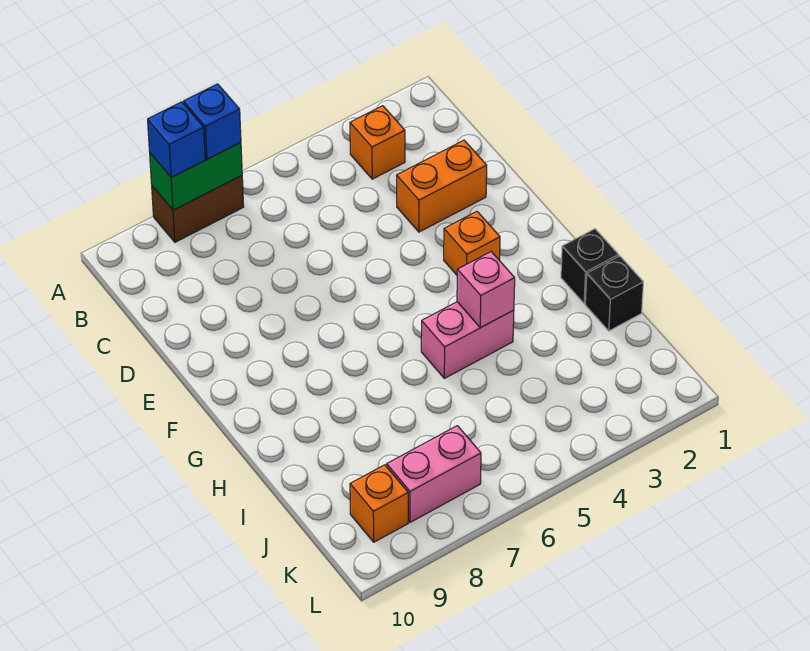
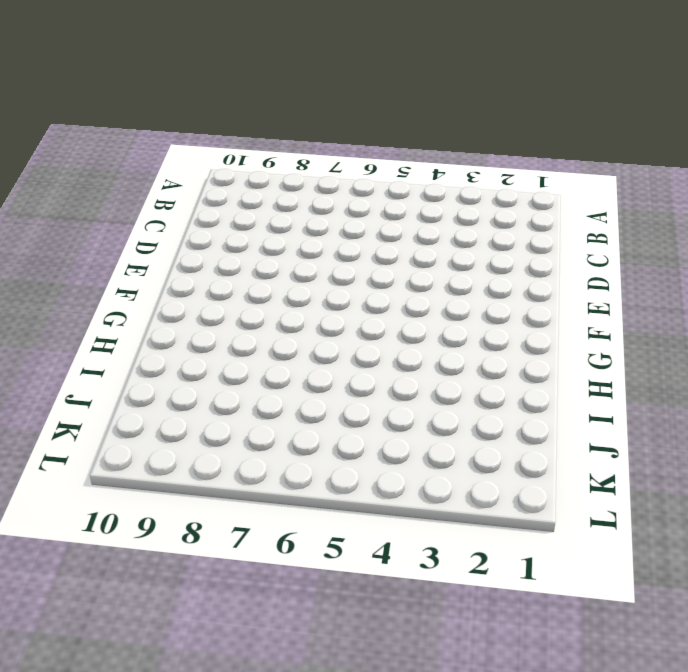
none -> brown 1x2 brick [152,176,244,242]
none -> orange 1x1 brick [350,106,405,179]
none -> orange 1x2 brick [397,140,487,232]

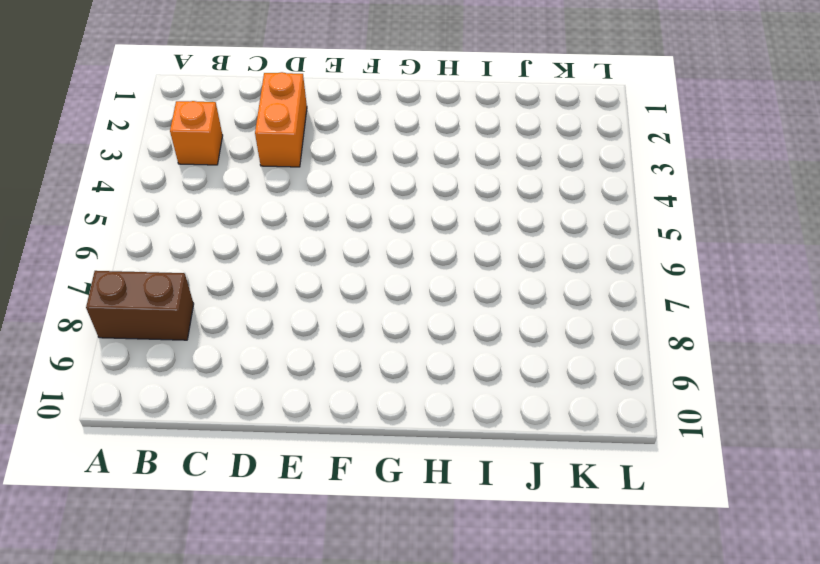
brown 1x2 brick [86,271,194,340] -> brown 1x2 brick turned to [152,176,244,242]
none -> orange 1x1 brick [444,212,500,275]
none -> black 1x1 brick [561,229,619,304]
none -> pink 1x2 brick [421,302,514,378]

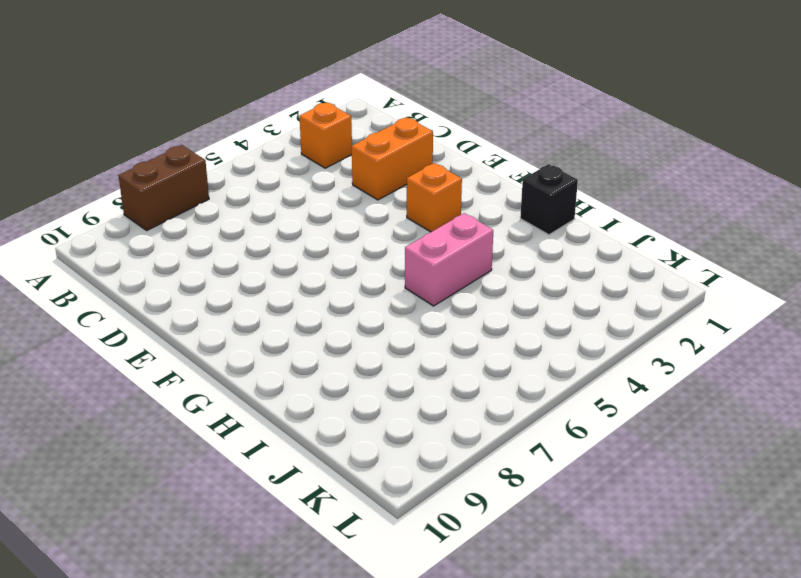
none -> black 1x1 brick [585,256,643,331]
none -> pink 1x2 brick [387,426,481,522]
none -> orange 1x1 brick [350,465,408,542]

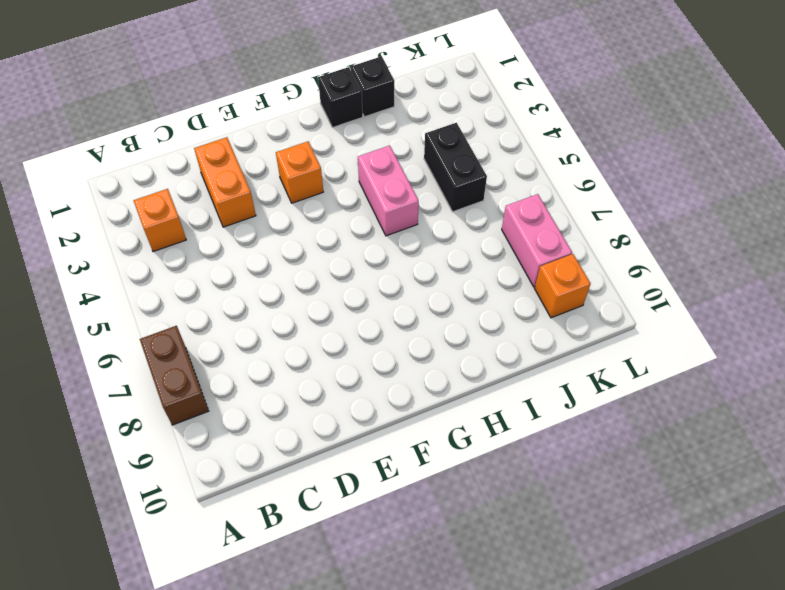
black 1x2 brick [424,123,487,212] -> none
none -> green 1x2 brick [150,143,242,210]
none -> pink 1x1 brick [457,252,515,328]
none -> blue 1x1 brick [184,84,241,159]

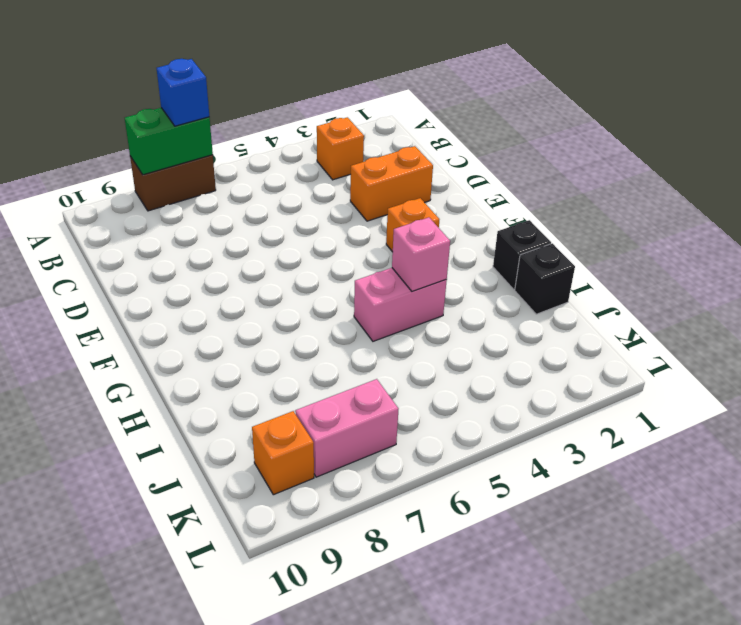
none -> blue 1x1 brick [148,102,205,177]

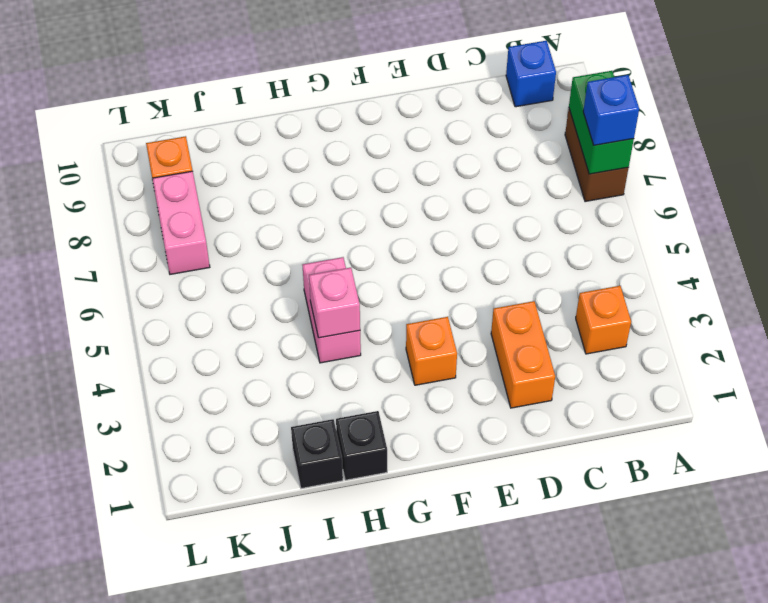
blue 1x1 brick [506,41,556,107] -> blue 1x1 brick moved to [148,102,205,177]

